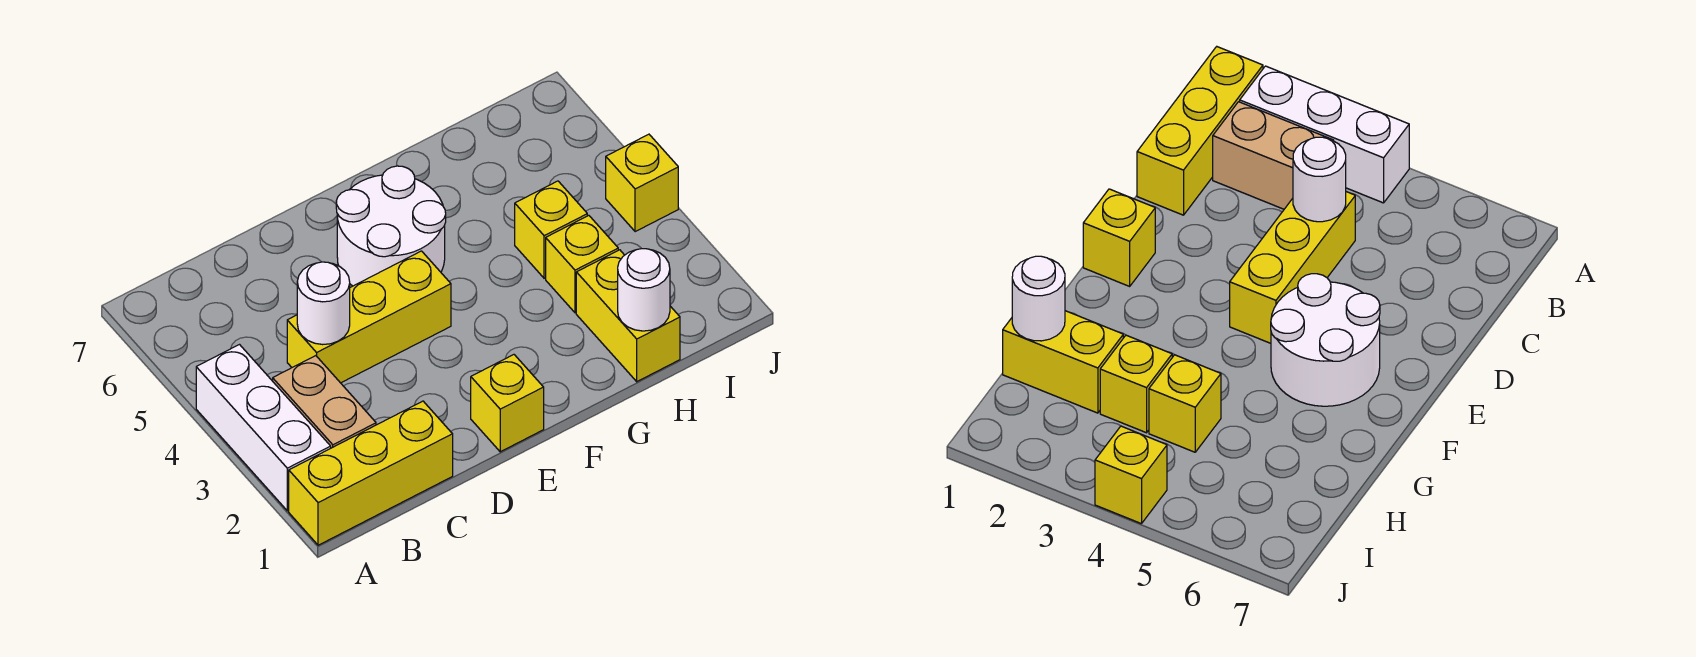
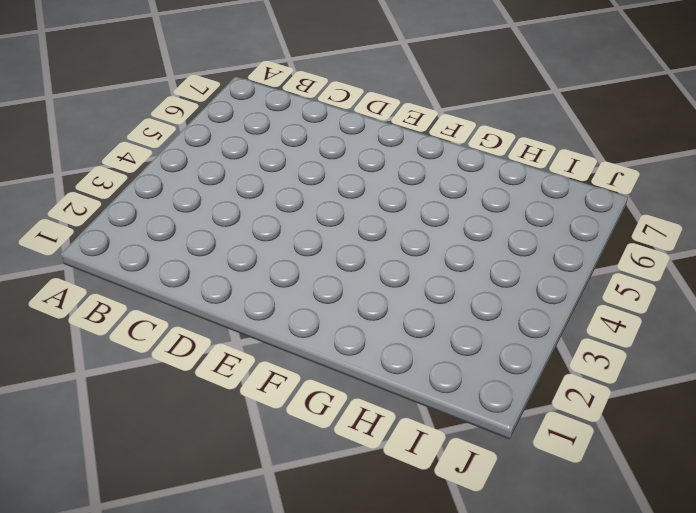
none -> yellow 1x3 brick [289,401,453,545]
none -> white 1x3 brick [196,345,331,511]
none -> tan 1x2 brick [273,356,376,448]

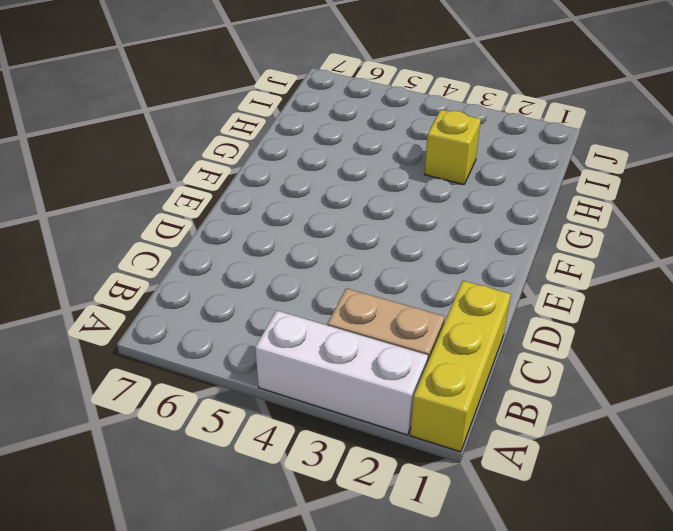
none -> yellow 1x3 brick [287,251,451,383]
none -> yellow 1x1 brick [471,355,544,452]
none -> white 2x2 round brick [336,166,446,286]

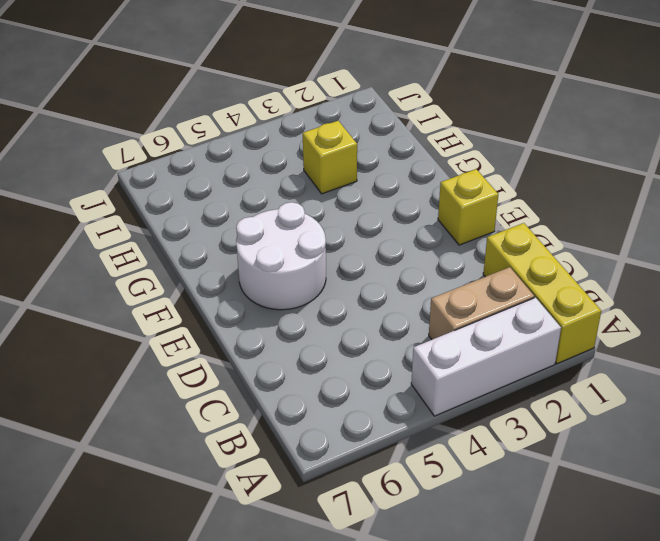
none -> yellow 1x3 brick [287,251,451,383]
none -> yellow 1x2 brick [576,250,680,382]
none -> yellow 1x1 brick [515,181,587,278]

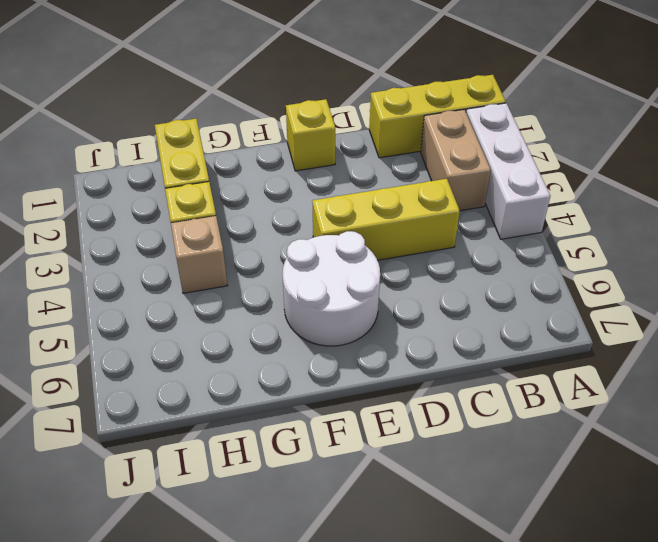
tan 1x1 brick [171,216,228,293] -> yellow 1x1 brick [515,181,587,278]
none -> yellow 1x1 brick [606,134,678,232]
none -> white 1x1 round brick [297,262,350,345]
none -> white 1x1 round brick [618,249,670,331]

